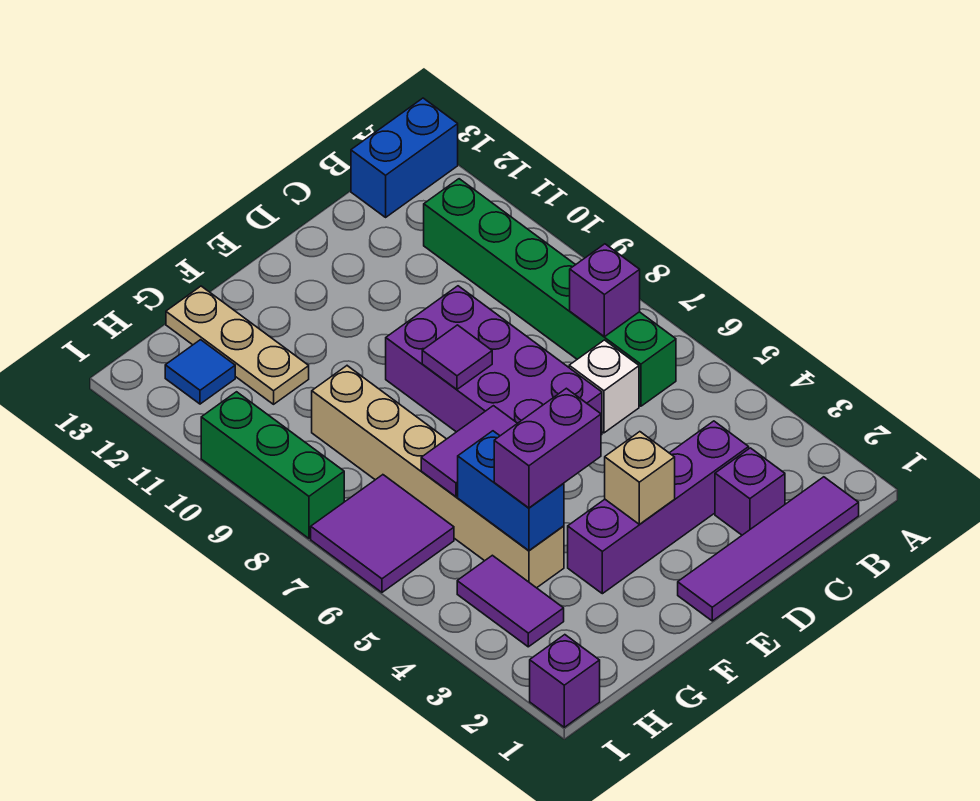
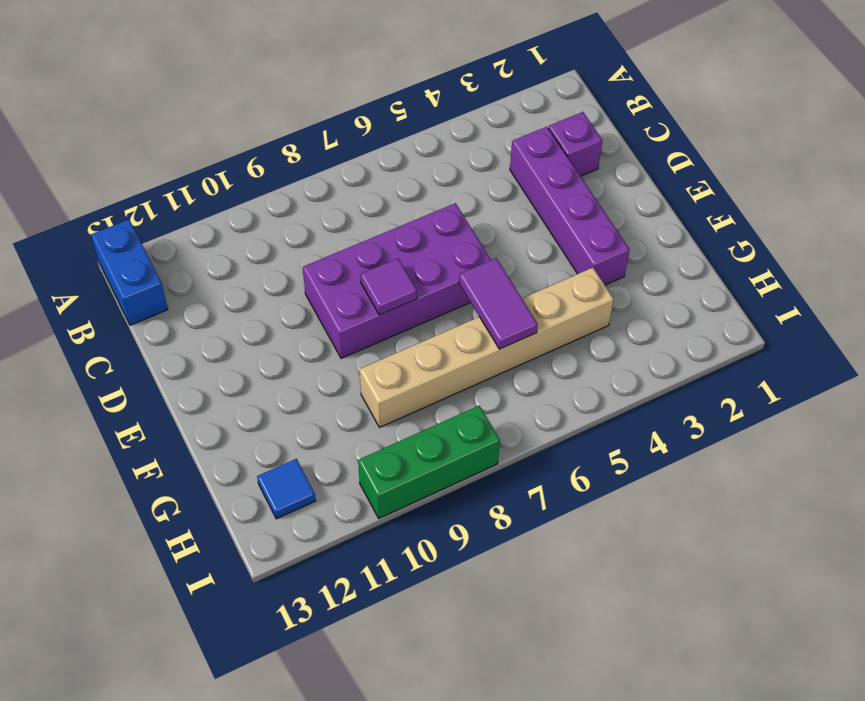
none -> purple 1x4 tile [678,477,859,621]
none -> green 1x6 brick [424,179,676,406]
none -> white 1x1 brick [569,340,639,433]

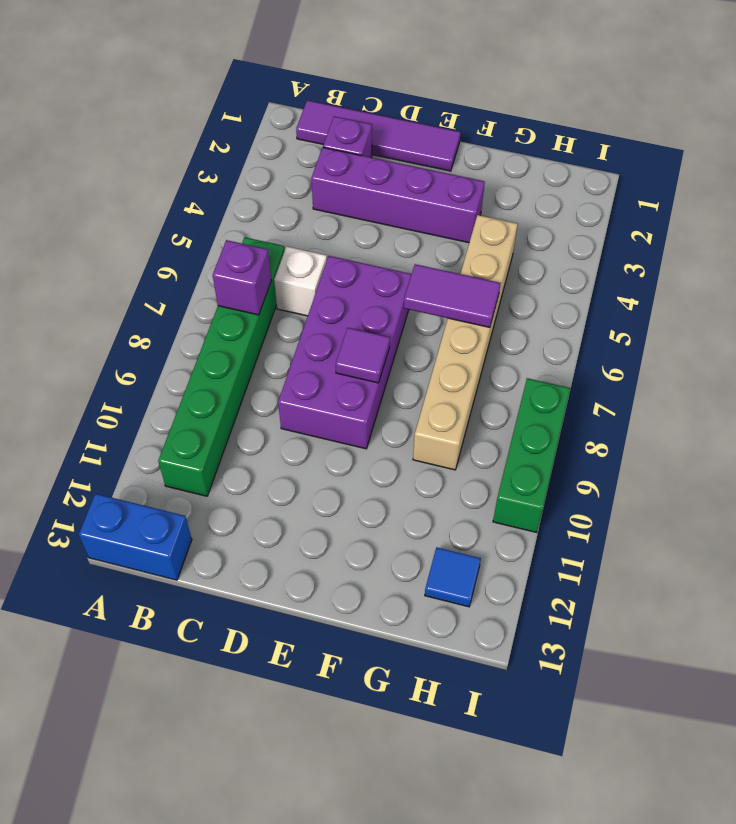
none -> tan 1x3 plate [166,286,309,404]
none -> purple 1x2 tile [457,555,564,647]
none -> purple 2x2 tile [311,475,454,592]

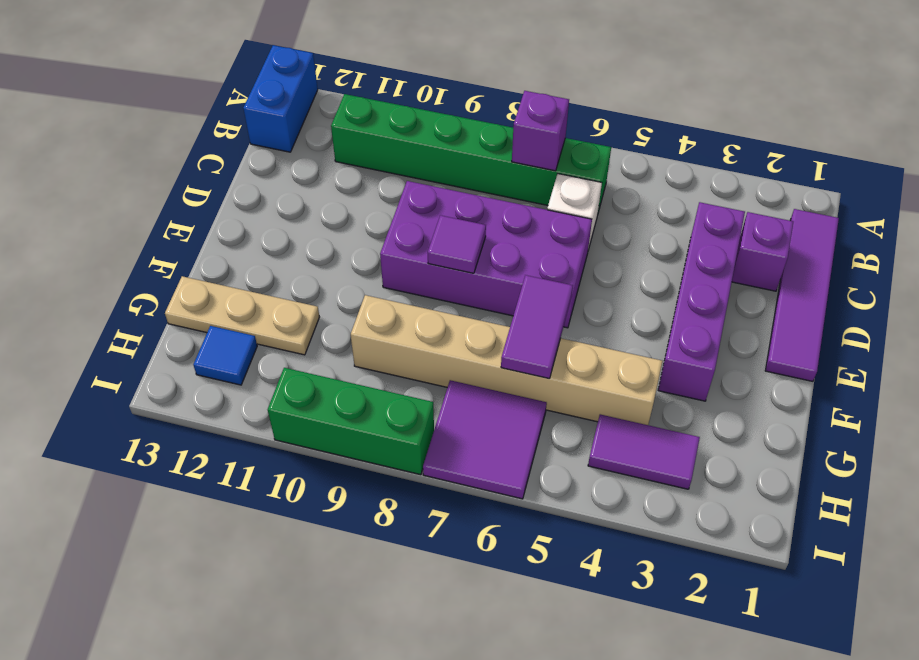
none -> purple 1x1 brick [530,635,600,727]
none -> tan 1x1 brick [605,432,675,524]
none -> blue 1x2 brick [458,431,564,551]

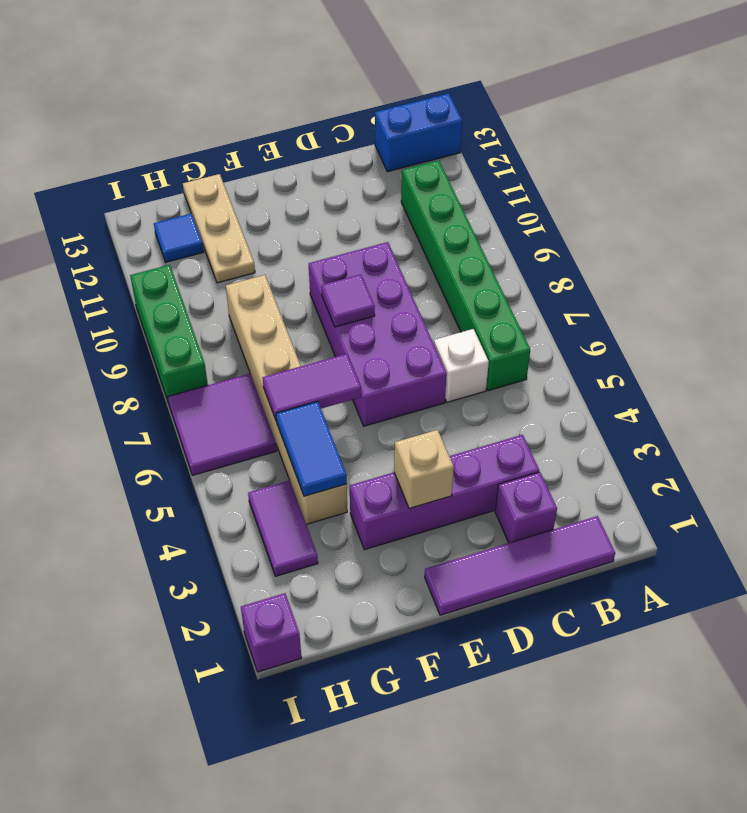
blue 1x2 tile [276,402,347,496] -> blue 1x2 brick [458,431,564,551]
none -> purple 1x1 brick [570,244,640,337]
none -> purple 1x2 brick [494,388,601,508]

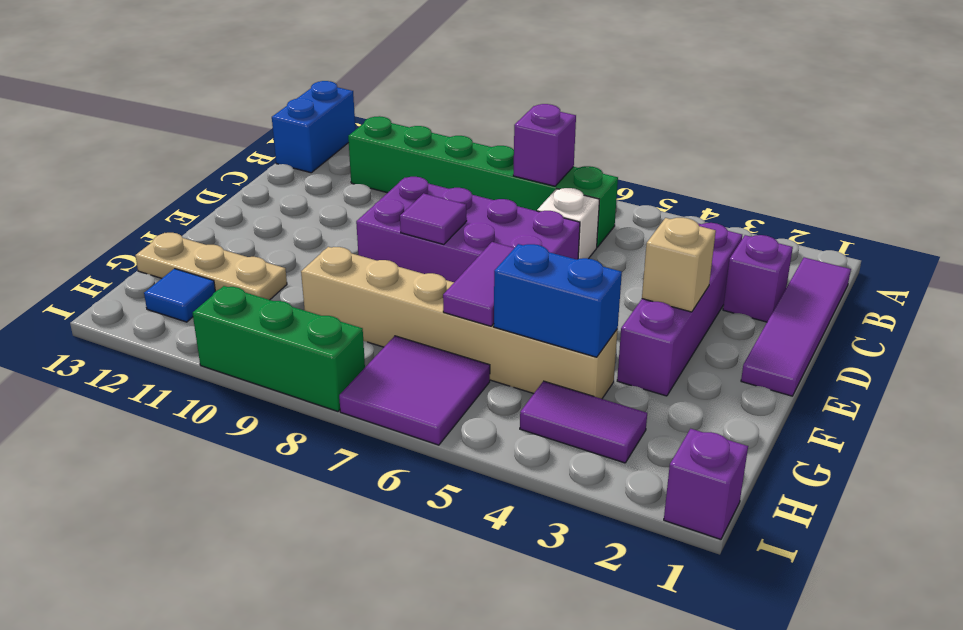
none -> purple 1x2 brick [494,388,601,508]

